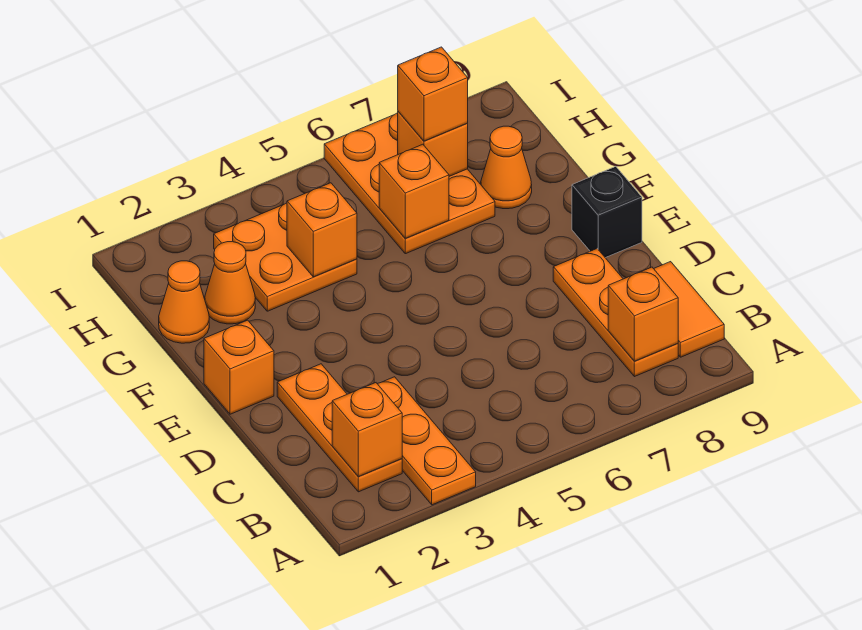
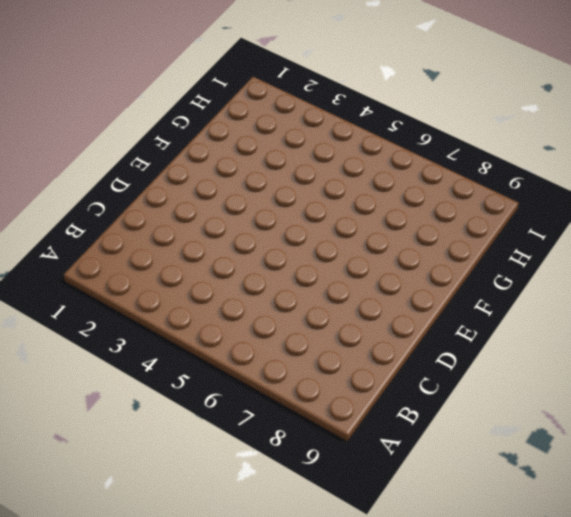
none -> orange 1x3 plate [377,377,476,505]
none -> orange 1x3 plate [277,364,402,492]
none -> orange 1x3 plate [553,249,678,377]

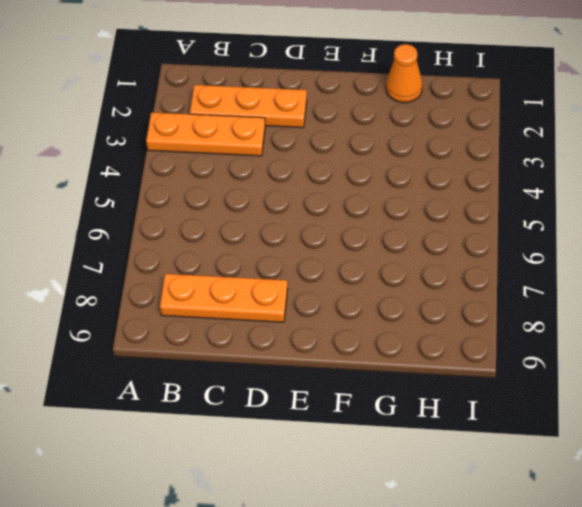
none -> orange 1x2 tile [654,262,724,357]
none -> orange 1x1 brick [204,320,274,414]
none -> black 1x1 brick [572,166,642,258]

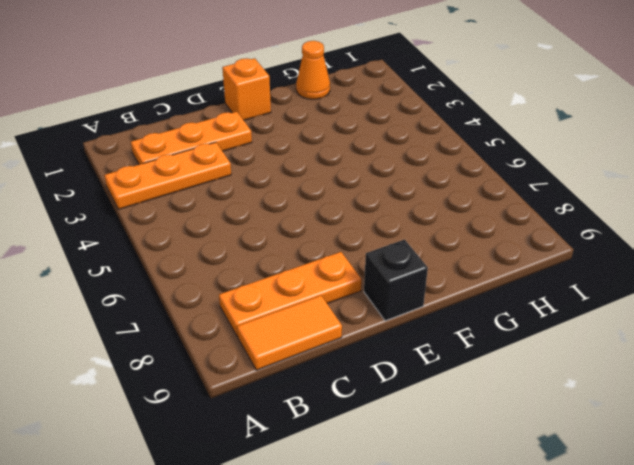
none -> orange 1x1 cone [205,242,255,324]
none -> orange 2x2 plate [214,203,357,311]
none -> orange 2x3 plate [324,113,495,254]

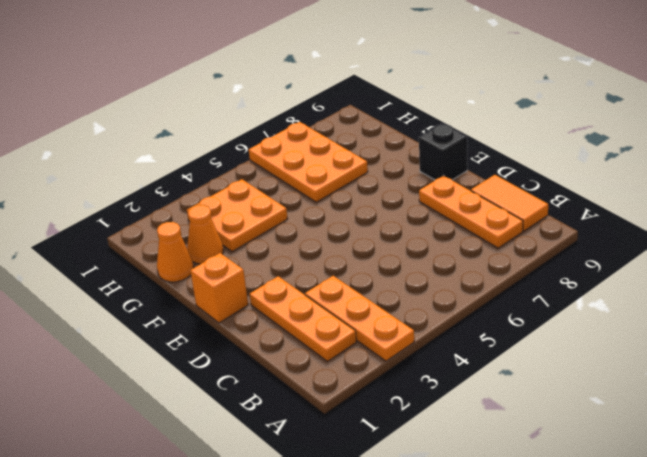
none -> orange 1x1 cone [481,126,532,209]
none -> orange 1x1 brick [332,383,402,477]
none -> orange 1x1 brick [608,267,678,361]

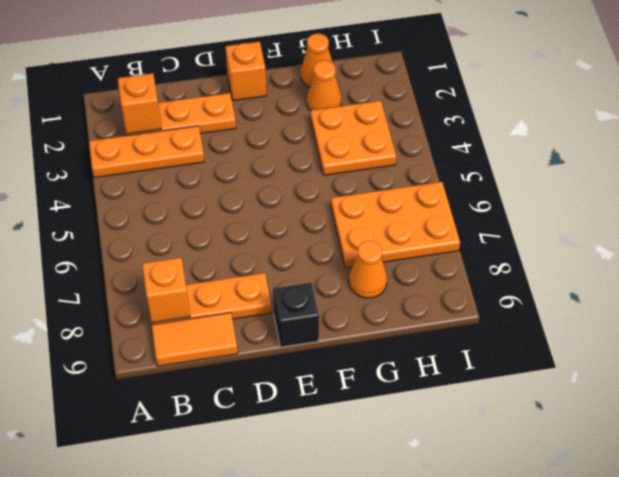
none -> orange 1x1 brick [287,183,357,277]
none -> orange 1x1 brick [379,144,449,238]
none -> orange 1x1 brick [398,111,468,176]

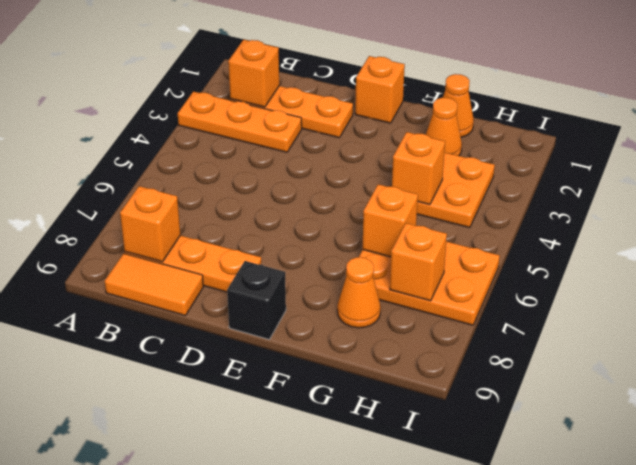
none -> orange 1x1 brick [398,47,468,141]

